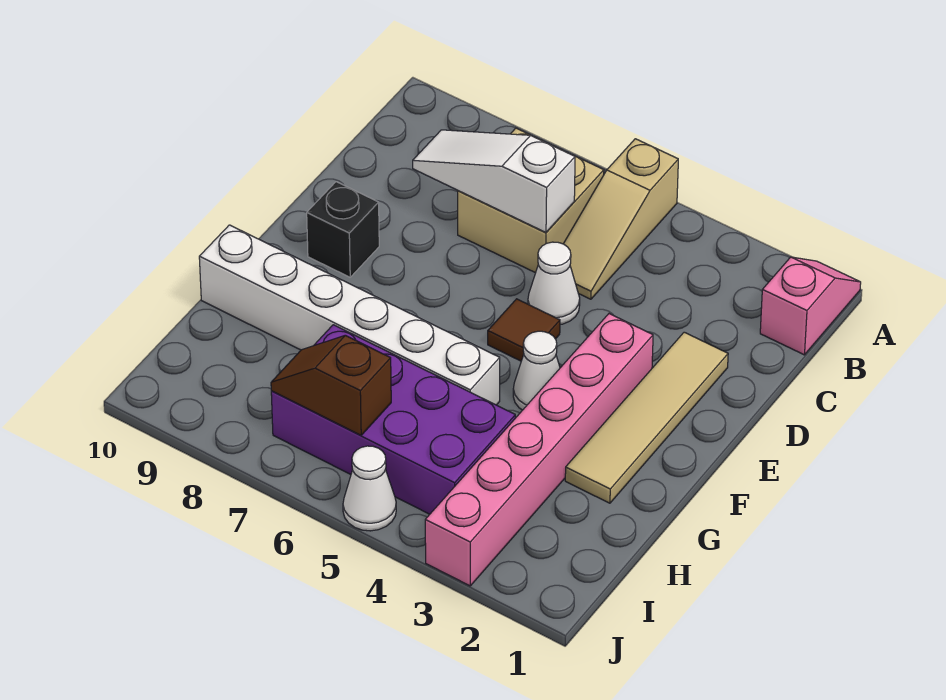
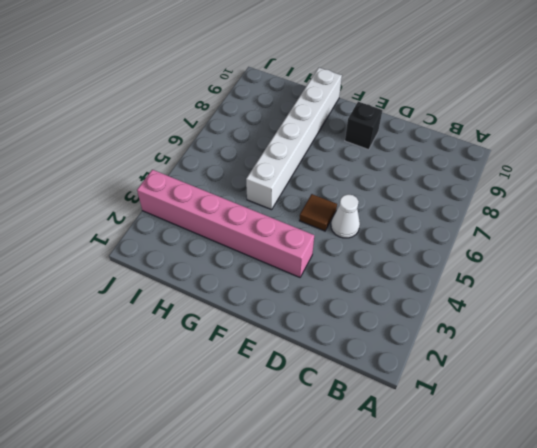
none -> pink 1x2 slope [760,257,861,355]
none -> tan 1x3 slope [564,139,678,299]
none -> tan 2x2 brick [458,128,604,273]

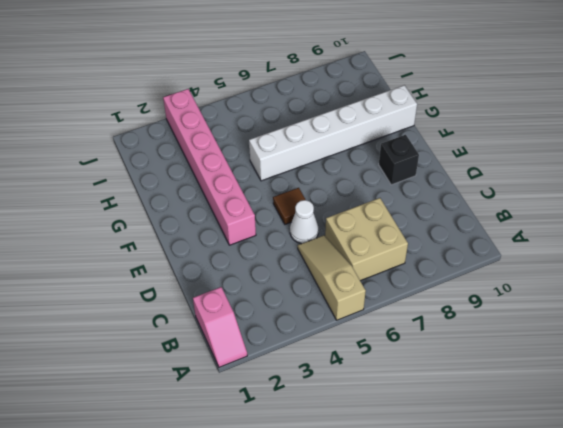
none -> tan 1x4 tile [565,332,728,503]
none -> white 1x1 cone [513,331,560,410]
none -> purple 2x4 brick [271,325,515,514]

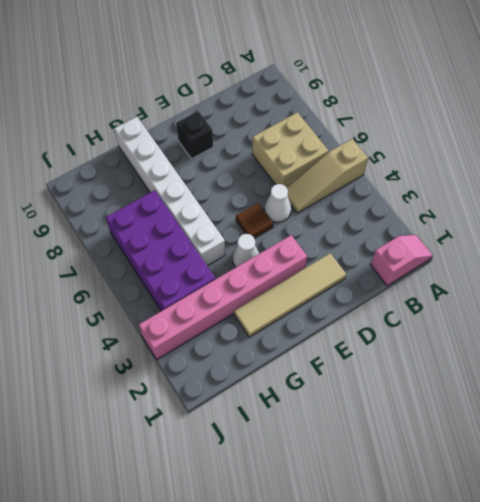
none -> white 1x1 cone [343,446,396,531]
none -> white 1x3 slope [413,130,575,232]
none -> brown 1x2 slope [271,335,391,435]

